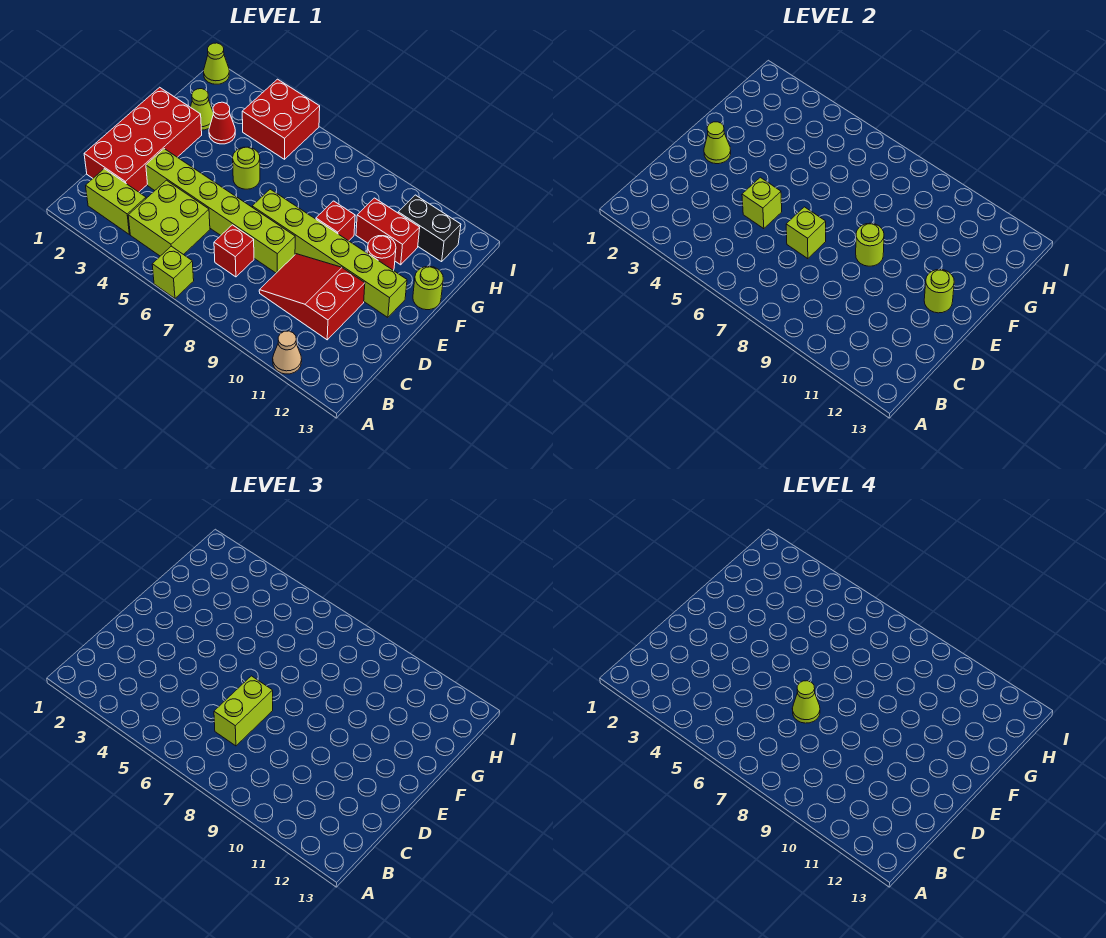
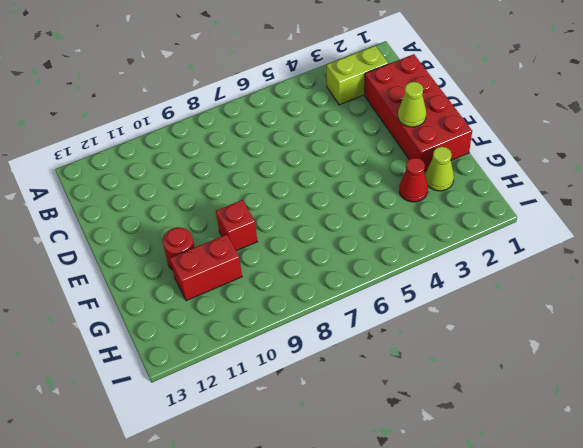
none -> lime 1x1 brick [152,246,194,298]
none -> tan 1x1 cone [273,331,302,374]
none -> lime 2x2 brick [128,180,210,256]

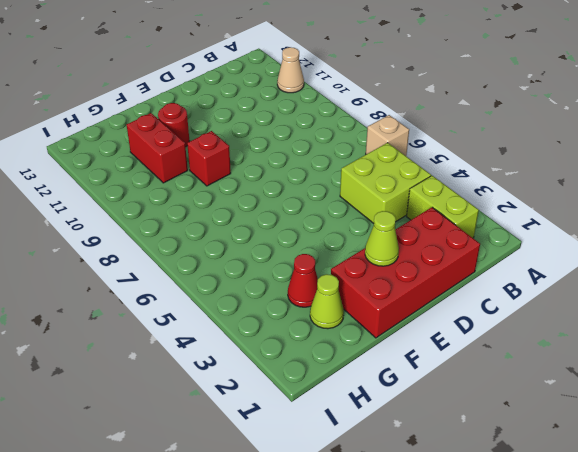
tan 1x1 brick [366,115,409,156] -> lime 1x1 brick [152,246,194,298]
none -> red 1x1 brick [214,225,254,277]
none -> red 2x3 slope [259,254,365,340]
none -> lime 1x6 brick [146,149,295,273]

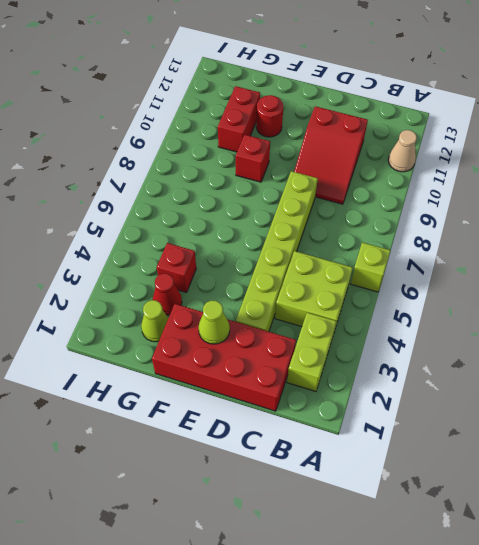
red 1x1 brick [157,243,196,293] -> red 1x1 brick moved to [214,225,254,277]
none -> lime 1x6 brick [252,189,407,317]
none -> lime 1x1 round brick [233,147,260,189]
none -> lime 1x1 round brick [413,266,443,310]

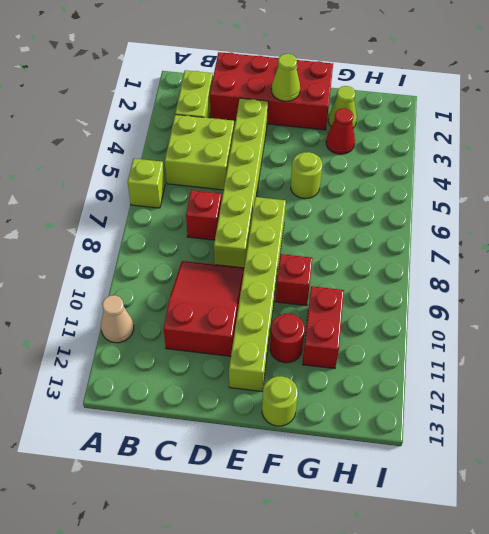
none -> red 2x2 brick [242,79,320,159]
none -> black 1x2 brick [398,195,461,262]
none -> lime 1x1 cone [204,43,229,84]

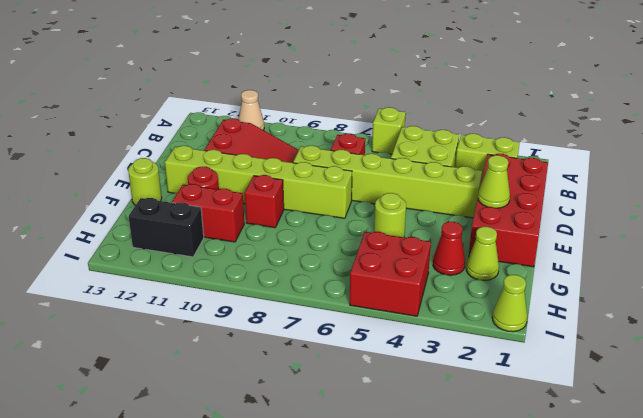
none -> lime 1x1 brick [742,177,782,229]
none -> lime 1x1 brick [786,207,826,259]
none -> lime 1x1 round brick [856,223,884,266]

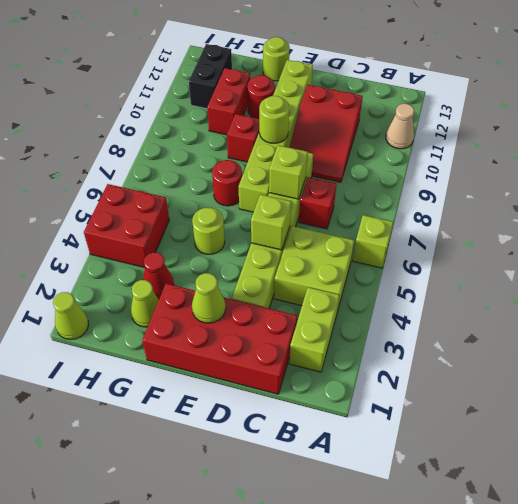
red 1x1 round brick [212,160,242,206] -> none
none -> lime 1x1 round brick [924,269,954,313]
none -> lime 1x2 brick [214,676,273,746]
none -> lime 1x1 cone [792,681,820,723]

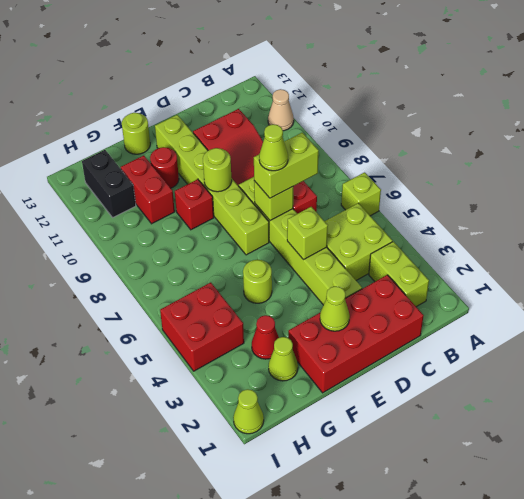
none -> lime 1x1 round brick [924,269,954,313]

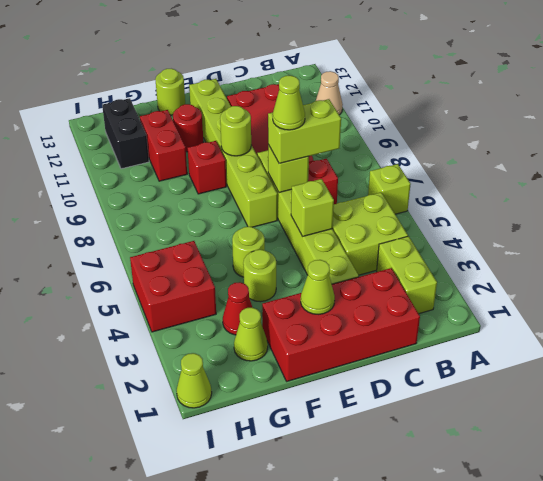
lime 1x1 round brick [243,250,276,302] -> lime 1x1 round brick moved to [924,269,954,313]

